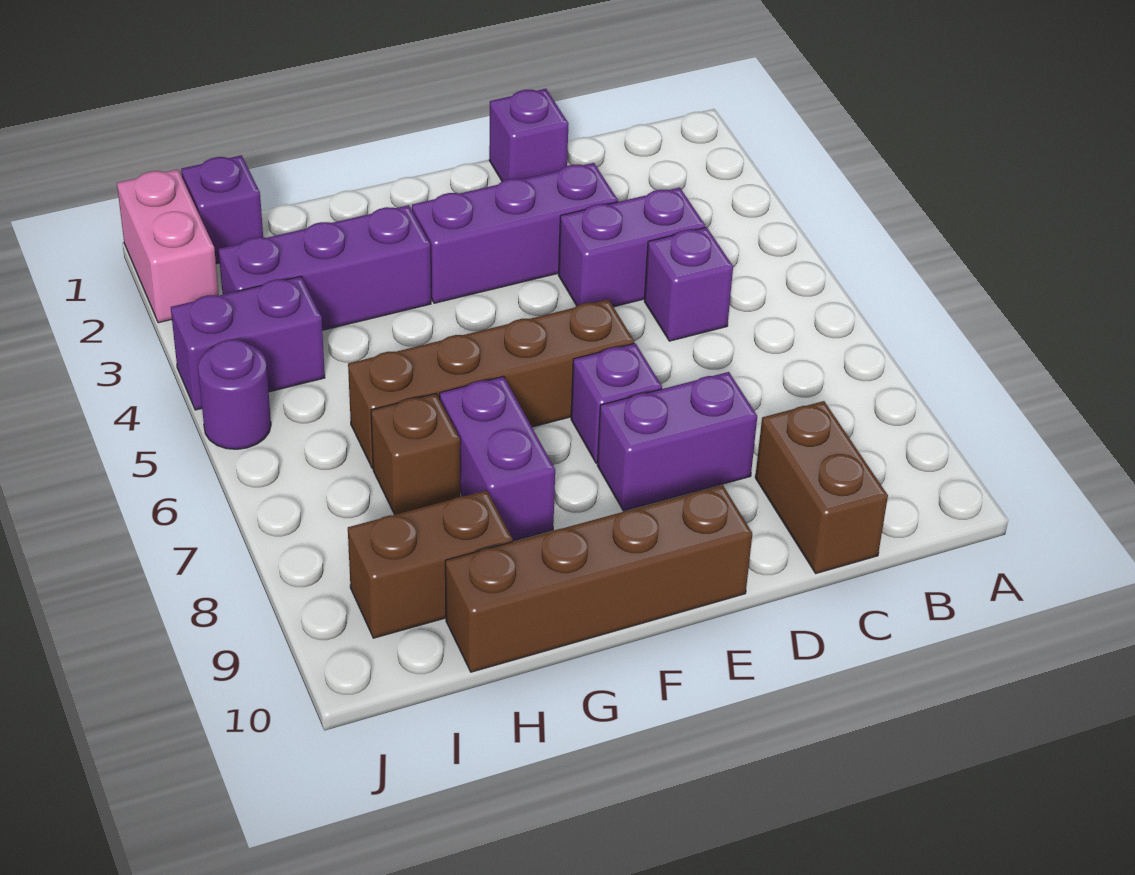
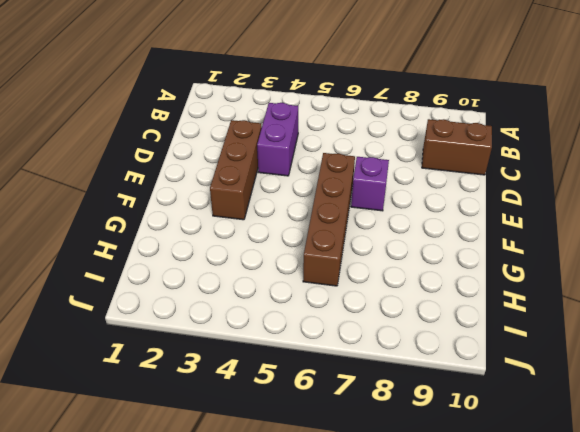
brown 1x3 brick [210,120,262,220] -> purple 1x3 brick [412,163,618,303]
none -> purple 1x1 brick [644,227,733,341]
none -> purple 1x1 brick [489,89,569,182]
none -> purple 1x2 brick [597,372,757,511]

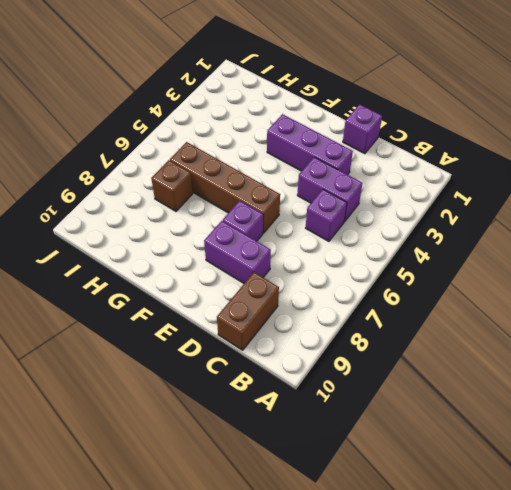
none -> brown 1x4 brick [445,485,752,672]
none -> purple 1x3 brick [219,205,431,330]
none -> purple 1x2 brick [440,377,555,541]

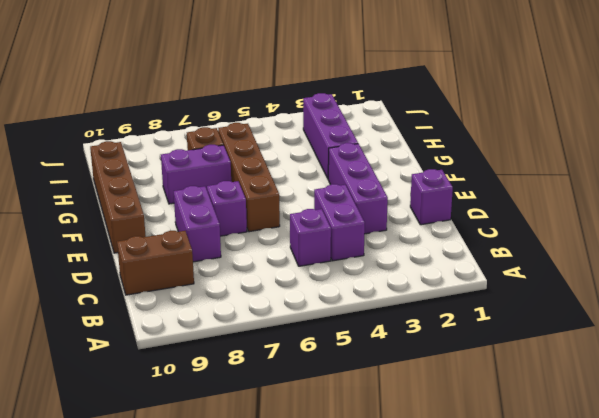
none -> brown 1x2 brick [348,490,513,638]
none -> purple 1x1 brick [181,155,263,264]
none -> purple 1x2 brick [171,276,325,410]

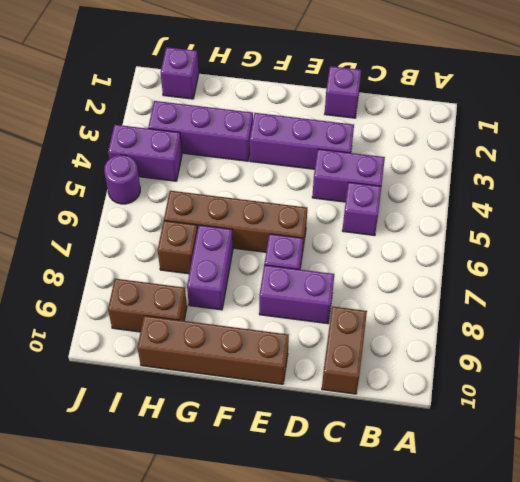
none -> pink 1x2 brick [117,169,219,323]

